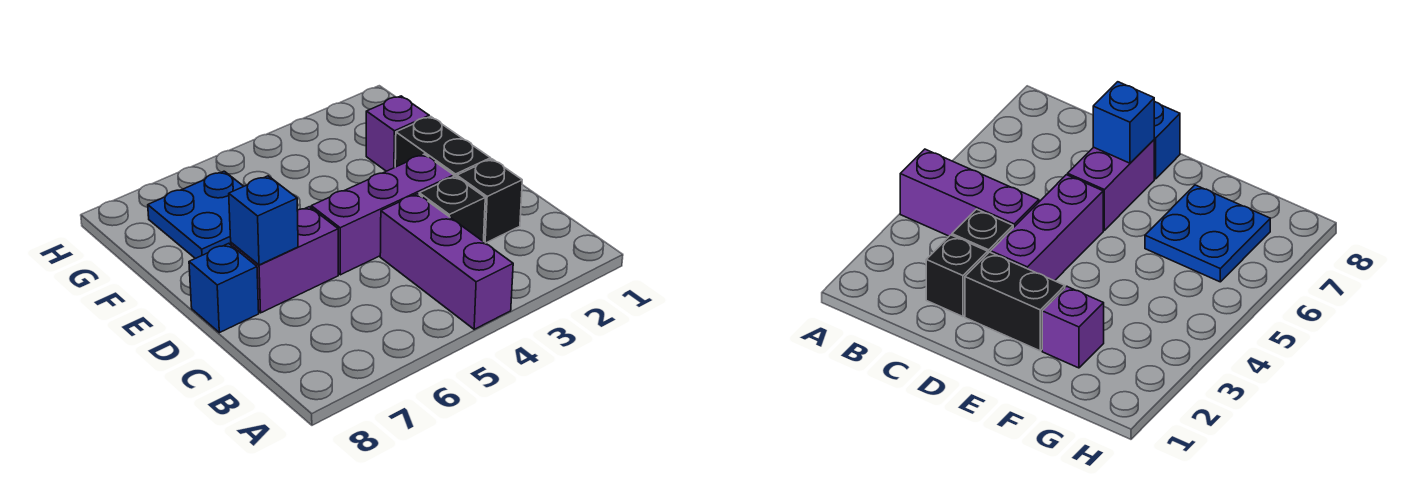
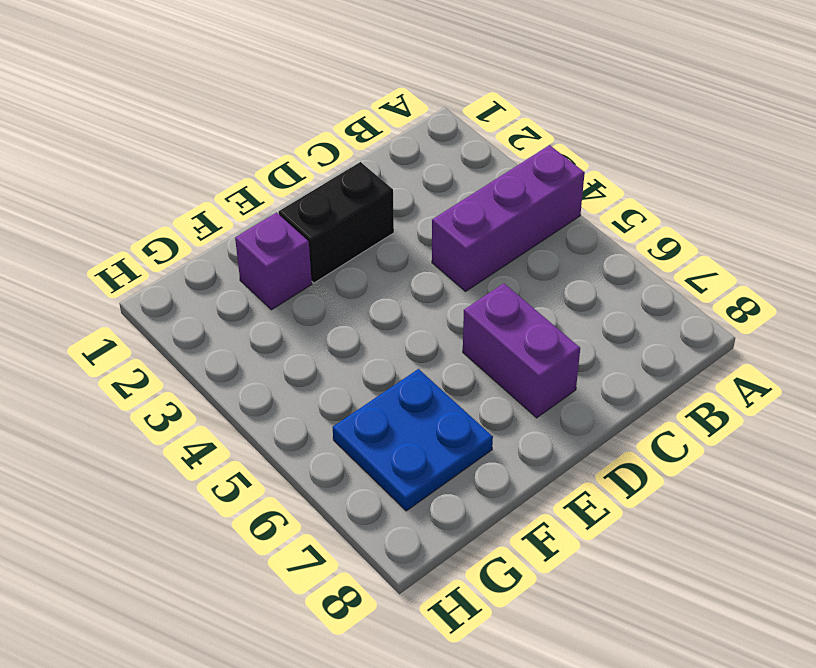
none -> black 1x1 brick [457,159,522,243]
none -> black 1x1 brick [419,176,485,242]

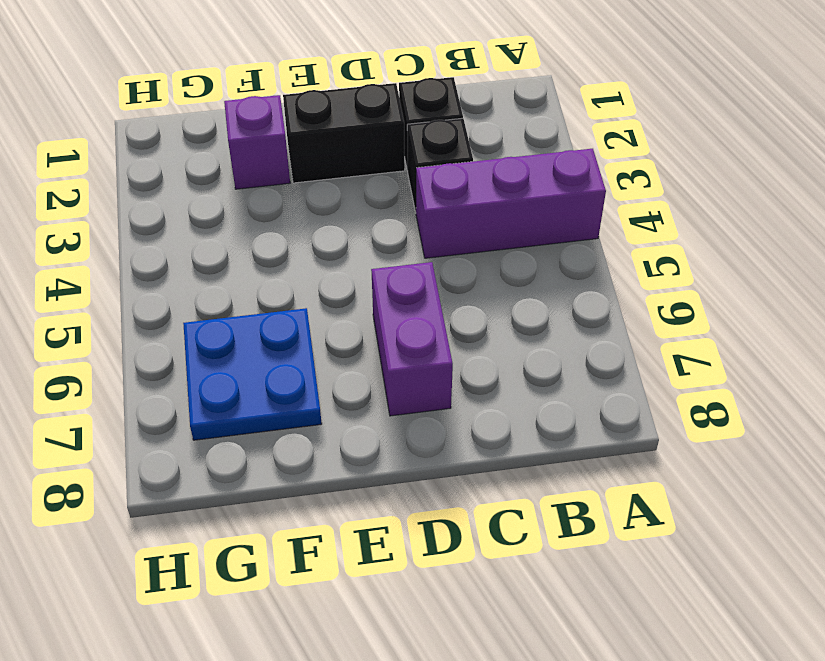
none -> purple 1x3 brick [311,154,454,275]
none -> blue 1x1 brick [189,243,259,333]

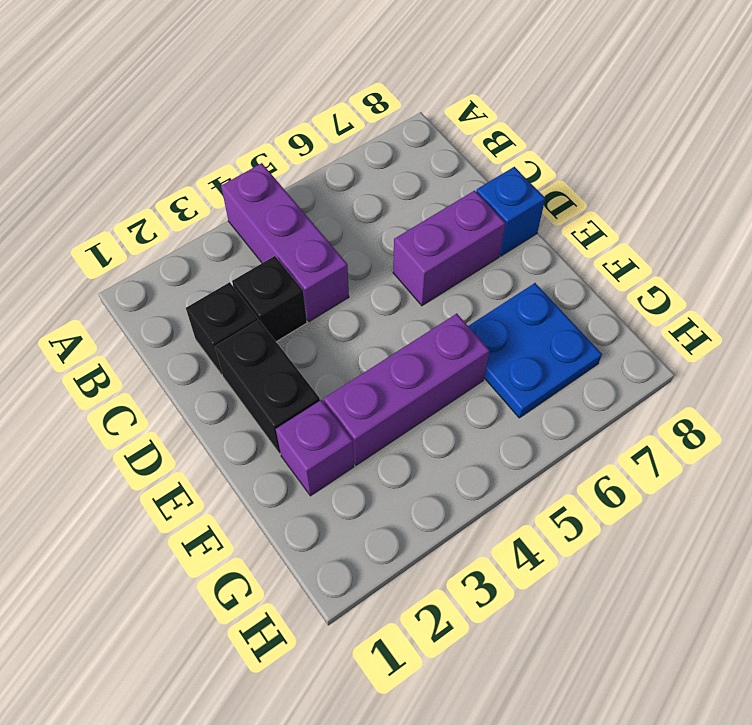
purple 1x3 brick [324,314,489,465] -> purple 1x3 brick moved to [311,154,454,275]
none -> blue 1x1 brick [229,176,298,265]

